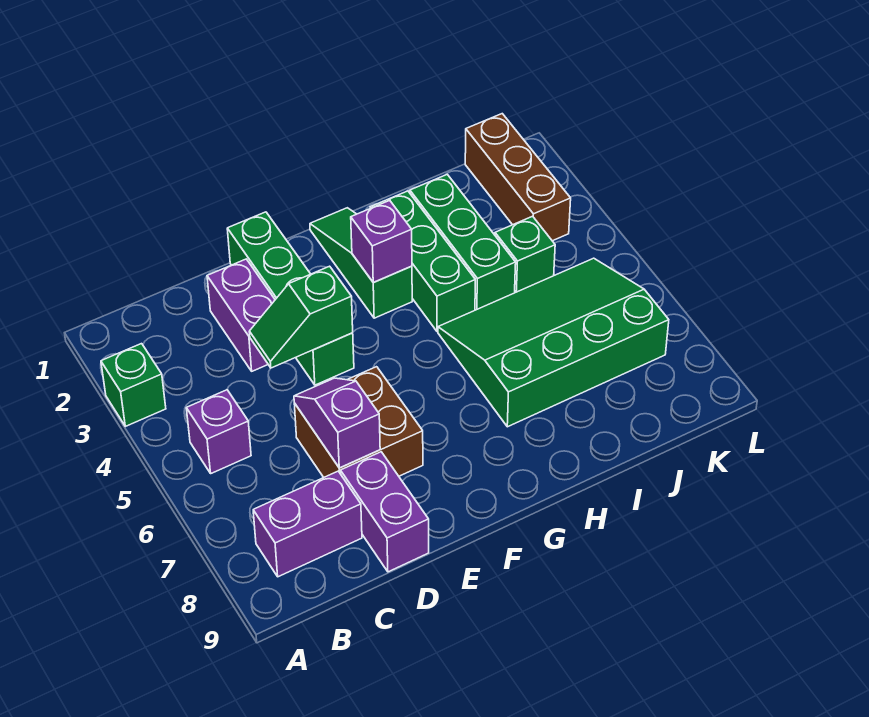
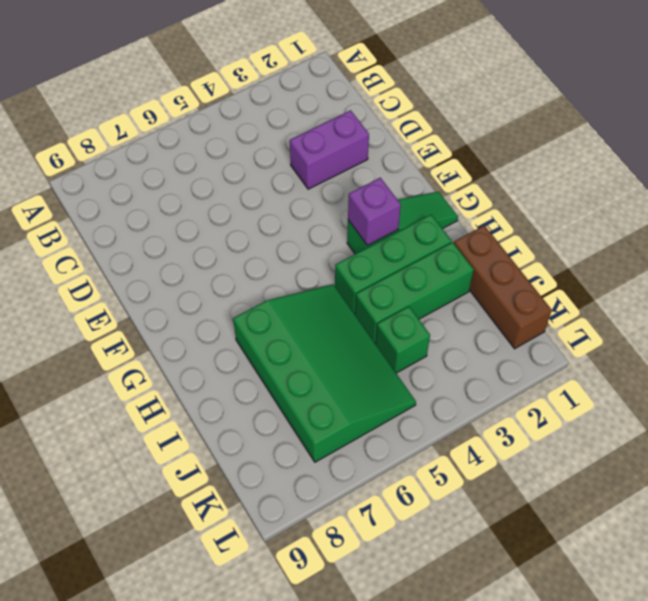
brown 1x3 brick [454,225,552,349] -> brown 1x3 brick turned to [465,114,571,241]
none -> green 1x1 brick [101,344,166,426]
none -> purple 1x1 brick [186,390,251,473]
none -> purple 1x2 brick [253,471,362,577]

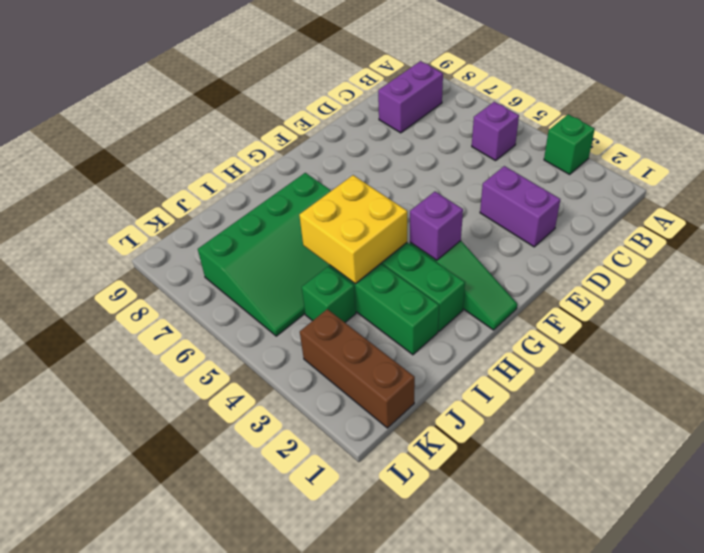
yellow 2x2 brick [299,175,407,284] -> none
none -> brown 2x2 brick [294,367,423,477]
none -> purple 1x2 brick [340,452,429,572]
none -> green 1x4 brick [227,212,354,385]

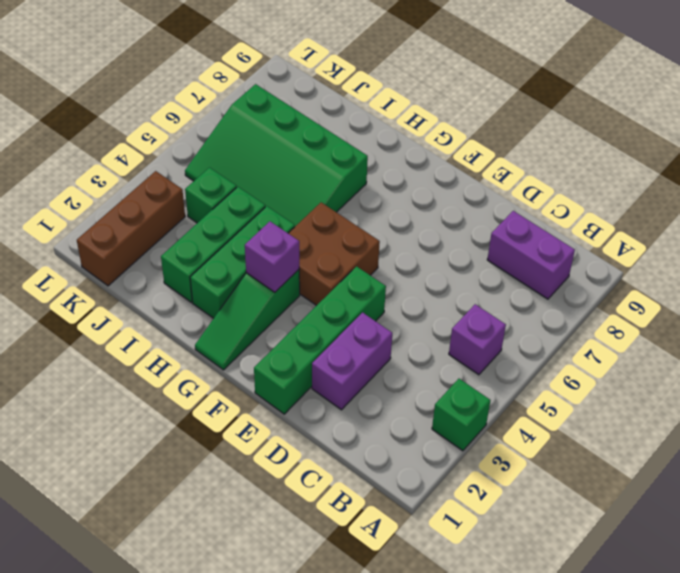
brown 2x2 brick [288,202,380,306] -> brown 2x2 brick moved to [294,367,423,477]
none -> purple 1x2 brick [340,452,429,572]
none -> green 1x2 slope [249,266,353,368]
none -> purple 1x2 slope [294,378,380,468]

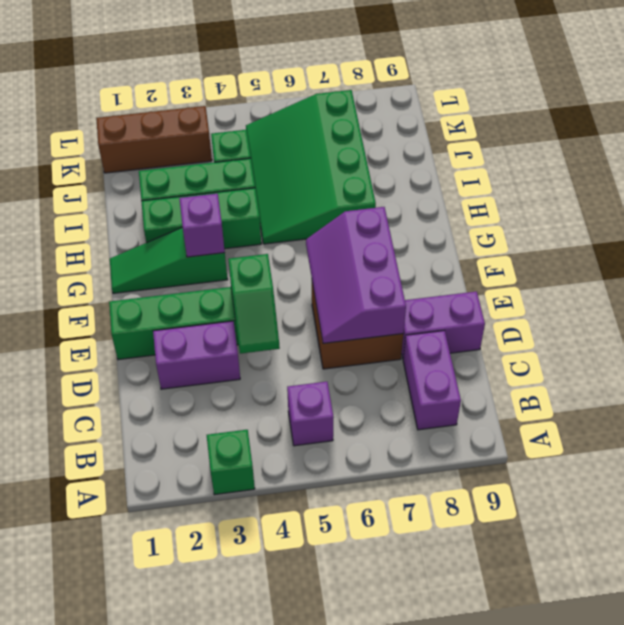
purple 2x3 slope [306,207,406,343] -> purple 1x2 slope [294,378,380,468]

